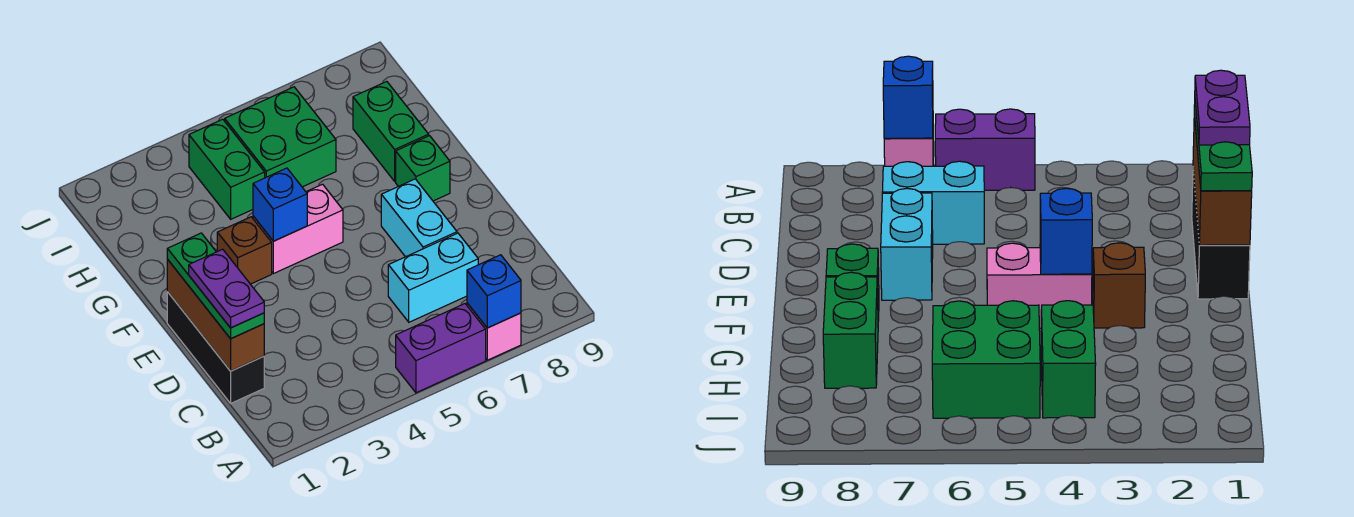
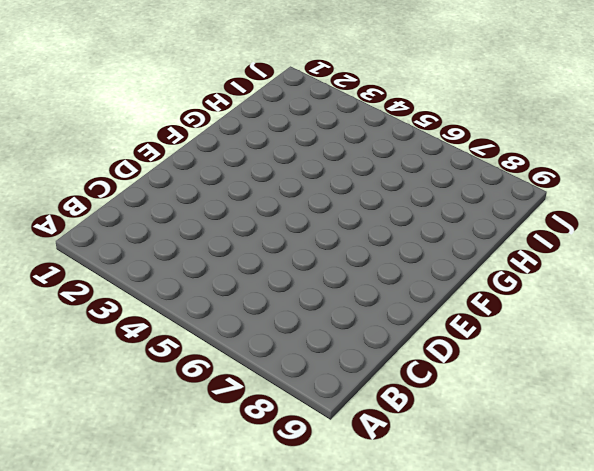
none -> purple 1x2 brick [396,304,486,393]
none -> pink 1x1 brick [467,303,521,360]
none -> black 1x3 brick [167,292,264,403]

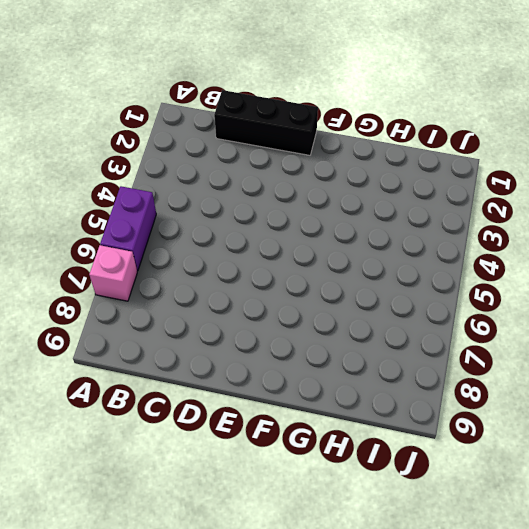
none -> cyan 1x2 brick [388,233,478,322]
none -> cyan 1x2 brick [381,179,457,257]
none -> brown 1x1 brick [217,217,272,284]

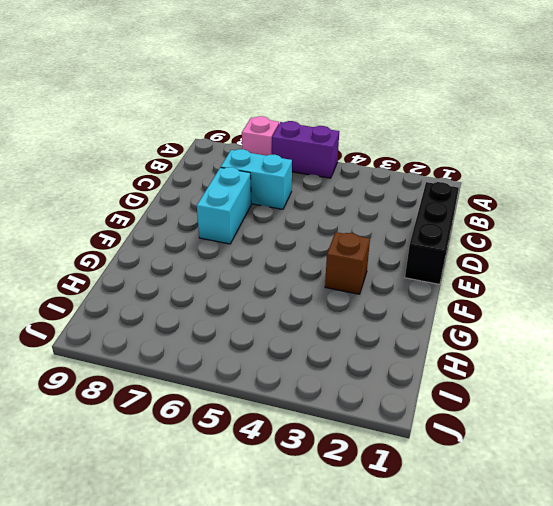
none -> pink 1x2 brick [253,184,343,274]
none -> green 1x1 brick [396,136,450,201]
none -> green 1x2 brick [353,82,429,181]

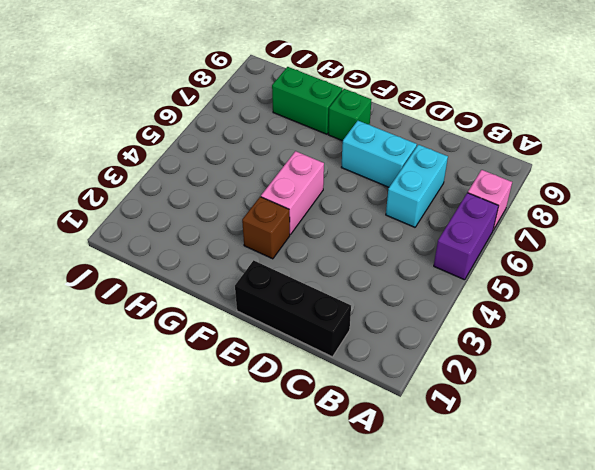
none -> green 1x2 brick [189,119,265,219]
none -> green 2x2 brick [225,87,336,187]
none -> blue 1x1 brick [467,255,521,328]

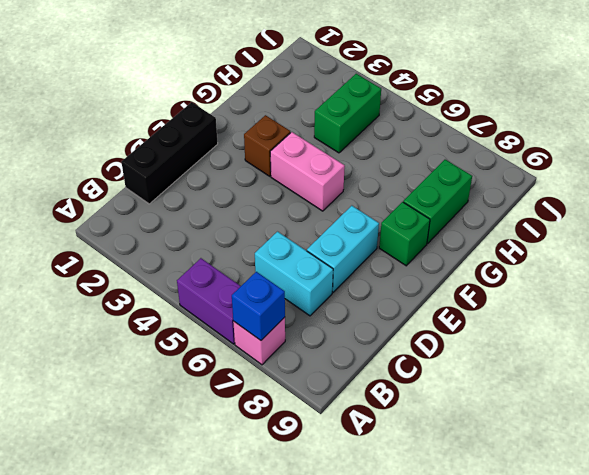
none -> green 2x2 brick [225,87,336,187]
none -> brown 1x3 brick [167,259,264,371]
none -> blue 1x1 brick [253,168,307,241]

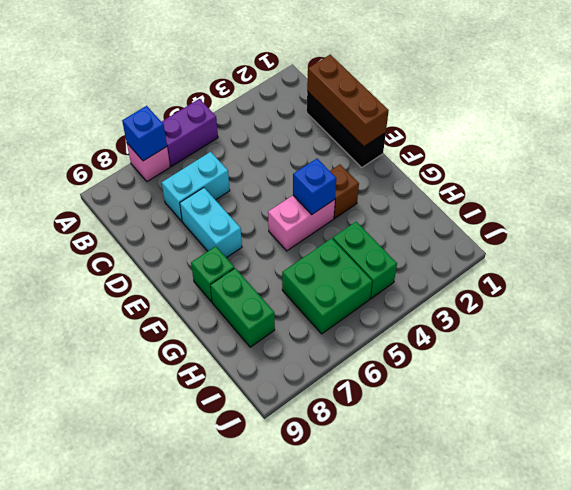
none -> green 1x3 plate [167,233,264,339]
none -> purple 1x2 plate [189,249,264,328]

